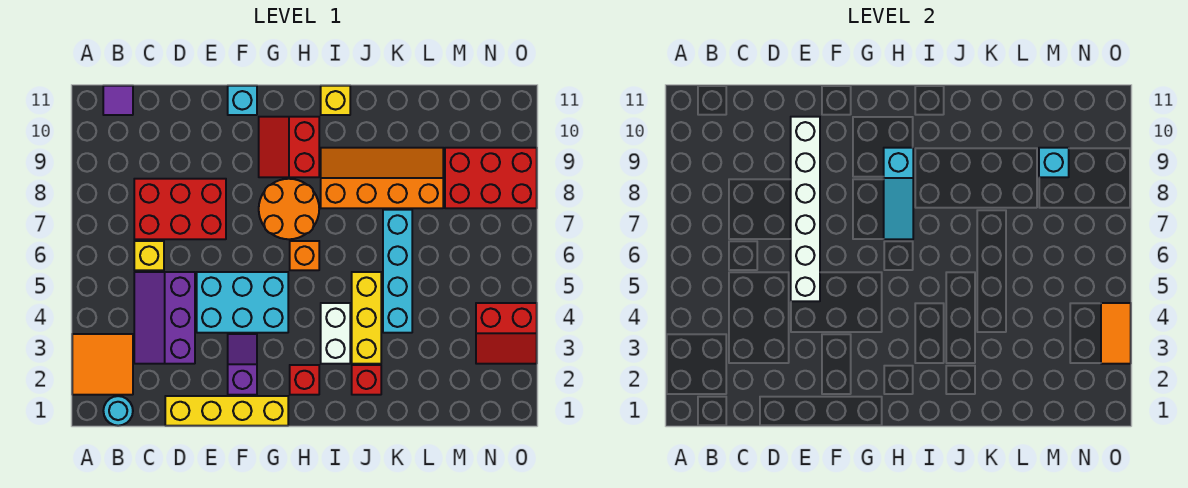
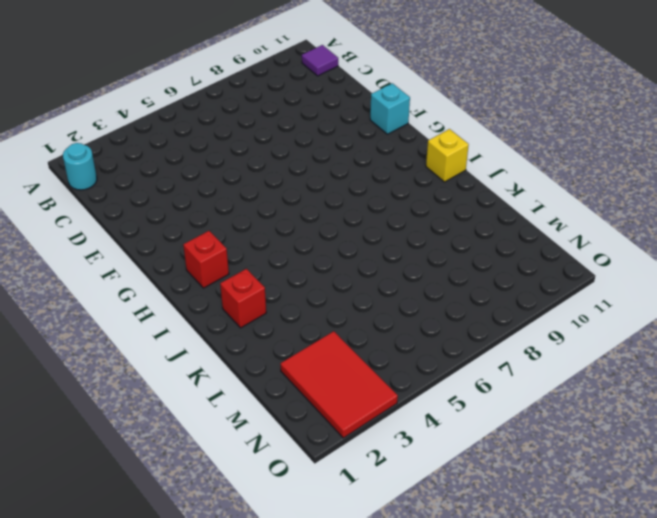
red 2x3 tile [280,331,398,438] -> red 2x2 slope [476,303,537,364]
none -> orange 2x2 tile [72,334,133,395]
none -> purple 2x3 slope [134,272,195,364]
none -> yellow 1x1 brick [134,241,164,270]

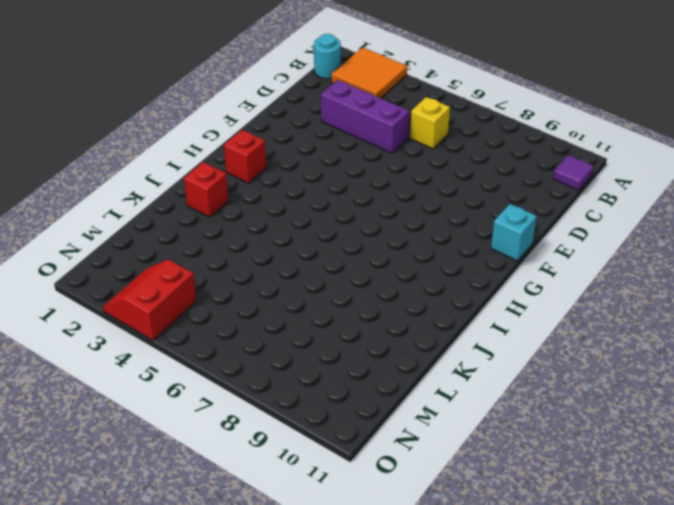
none -> red 2x3 brick [134,179,226,239]
none -> yellow 1x4 brick [165,396,288,426]
none -> cyan 2x3 brick [197,272,288,333]

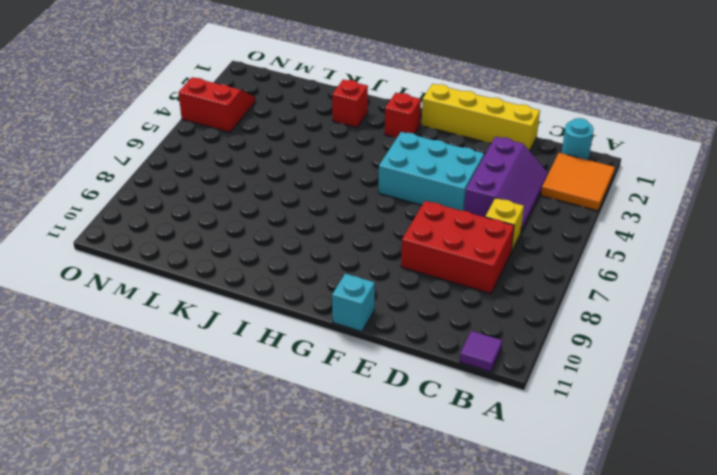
none -> purple 1x2 slope [228,334,257,395]
none -> orange 2x2 round brick [259,179,319,239]
none -> red 2x2 slope [259,117,319,177]

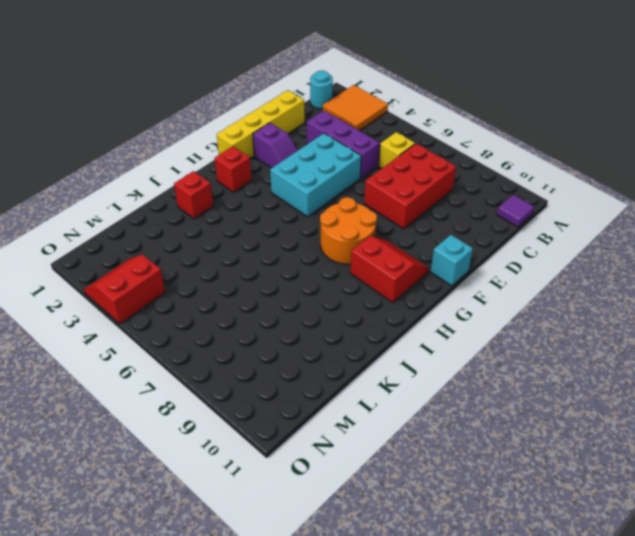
none -> orange 1x1 brick [290,241,319,270]
none -> white 1x2 brick [321,303,350,364]
none -> orange 2x4 slope [321,148,443,208]

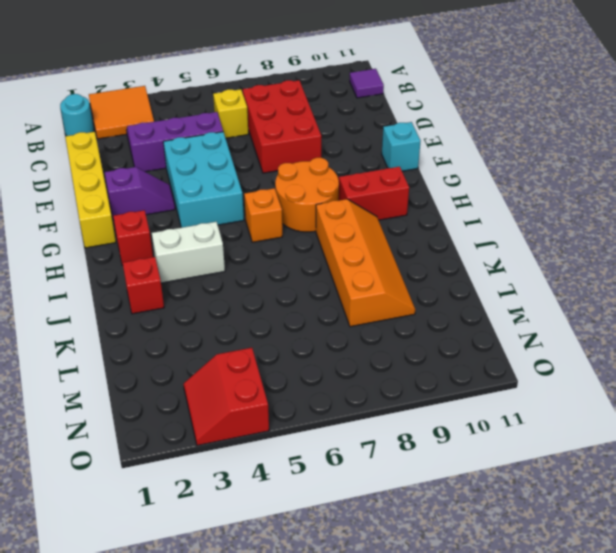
none -> yellow 1x1 brick [321,86,350,115]
none -> yellow 1x3 brick [352,272,381,364]
none -> cyan 1x4 brick [383,210,412,333]

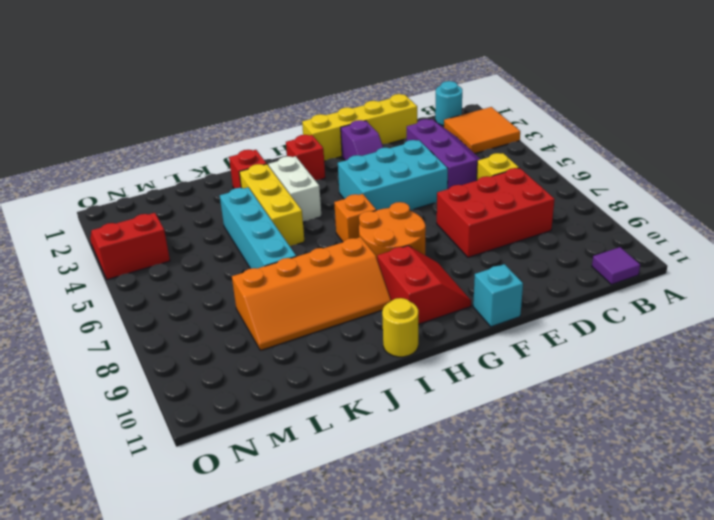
yellow 1x1 round brick [382,298,418,357] -> yellow 1x1 brick [321,86,350,115]
none -> red 2x3 brick [445,148,537,208]
none -> white 1x6 brick [791,117,820,301]
none -> cyan 1x3 slope [884,148,913,239]

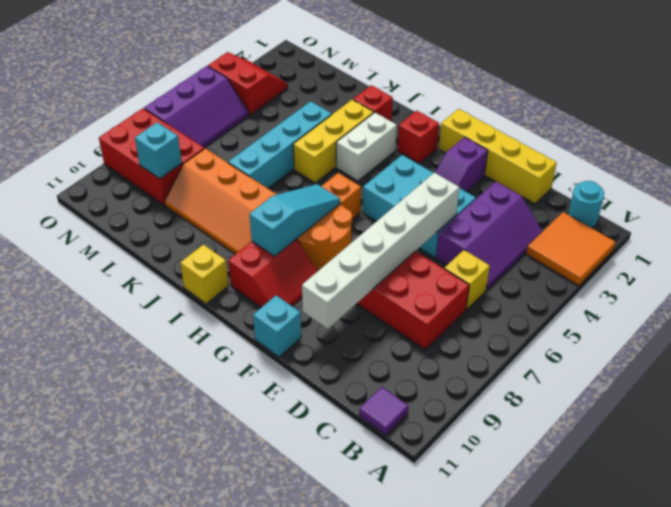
purple 2x3 slope [144,66,249,147] -> none
none -> orange 1x2 tile [1101,303,1131,364]

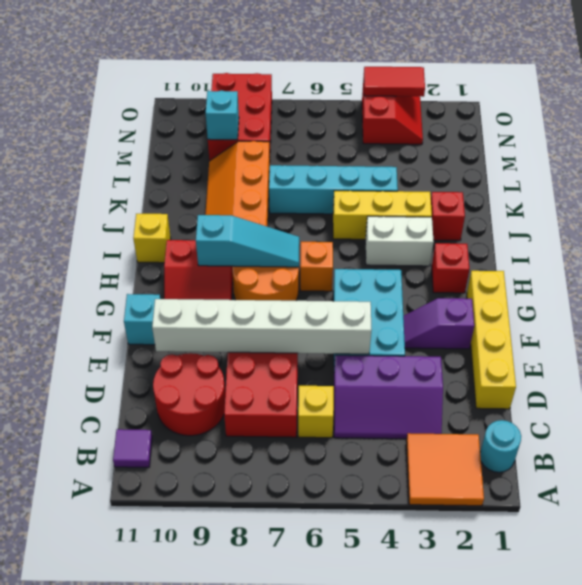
red 2x2 round brick [153,353,225,436] -> none
red 1x2 tile [364,67,425,97] -> orange 1x2 tile [1101,303,1131,364]

